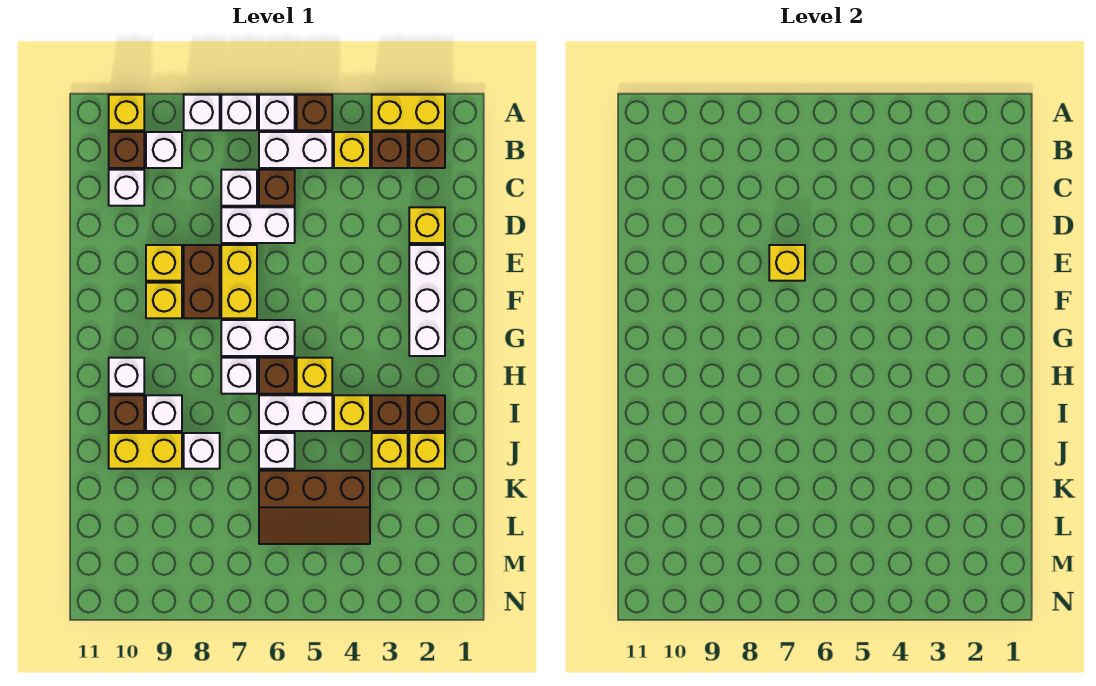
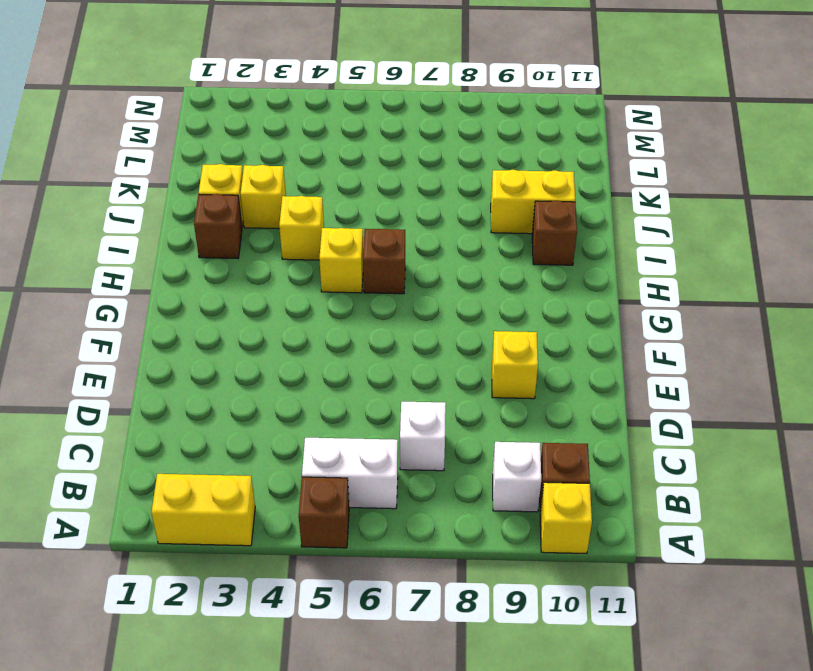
none -> white 1x1 brick [259,95,295,130]
none -> white 1x1 brick [221,95,257,130]
none -> white 1x1 brick [184,95,220,130]
none -> brown 1x1 brick [409,132,445,168]

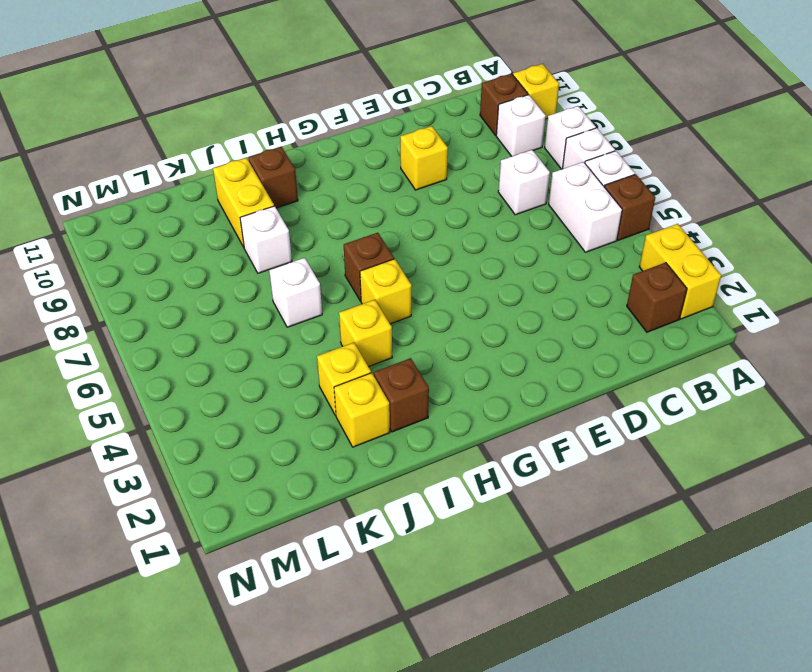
none -> brown 1x1 brick [372,132,408,168]
none -> yellow 1x1 brick [334,132,370,168]
none -> brown 1x1 brick [259,170,295,206]
none -> white 1x1 brick [109,170,144,206]

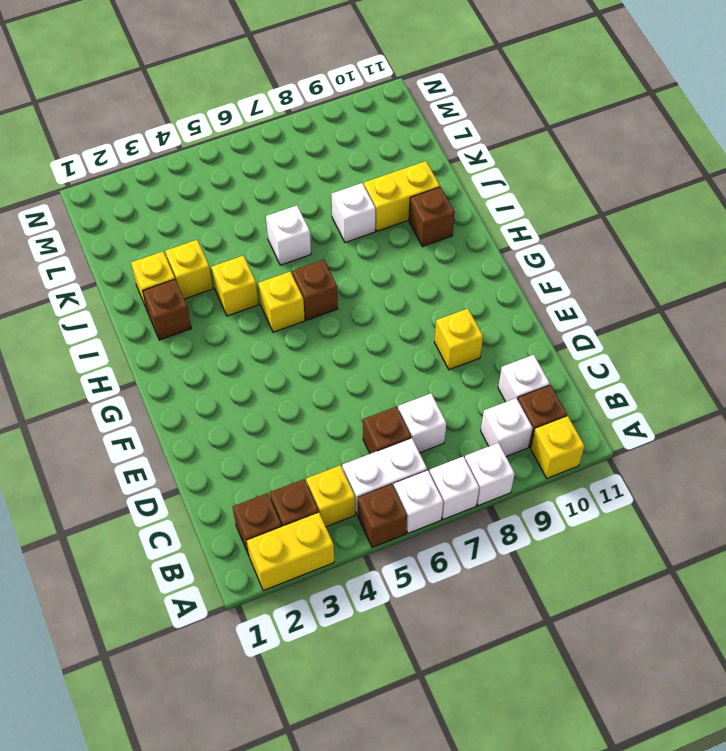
none -> yellow 1x1 brick [409,207,445,243]
none -> white 1x2 brick [221,207,295,243]
none -> white 1x3 brick [409,245,445,356]
none -> yellow 1x2 brick [221,245,257,318]

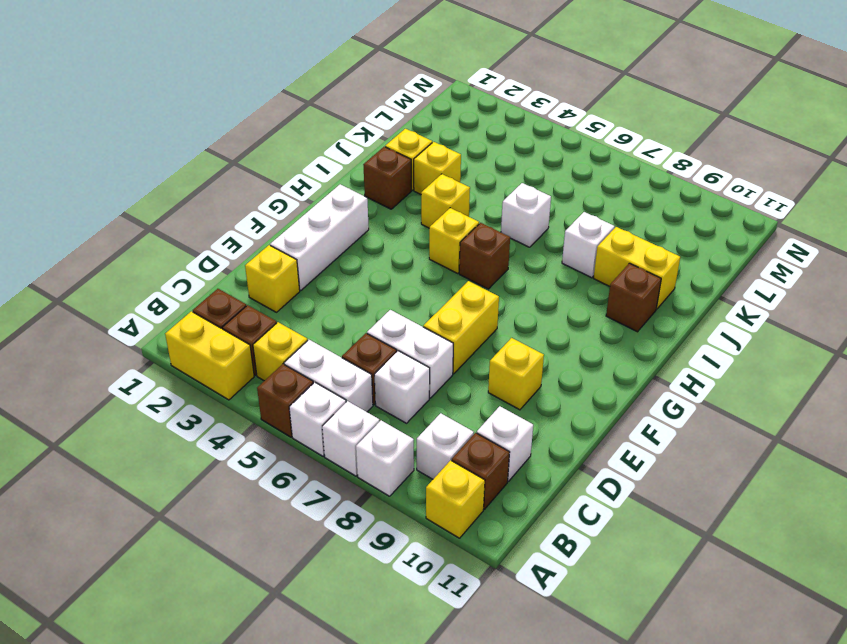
none -> brown 1x2 brick [184,245,220,318]
none -> yellow 1x1 brick [146,283,182,318]
none -> white 1x2 brick [221,320,295,356]
none -> white 1x1 brick [221,358,257,394]

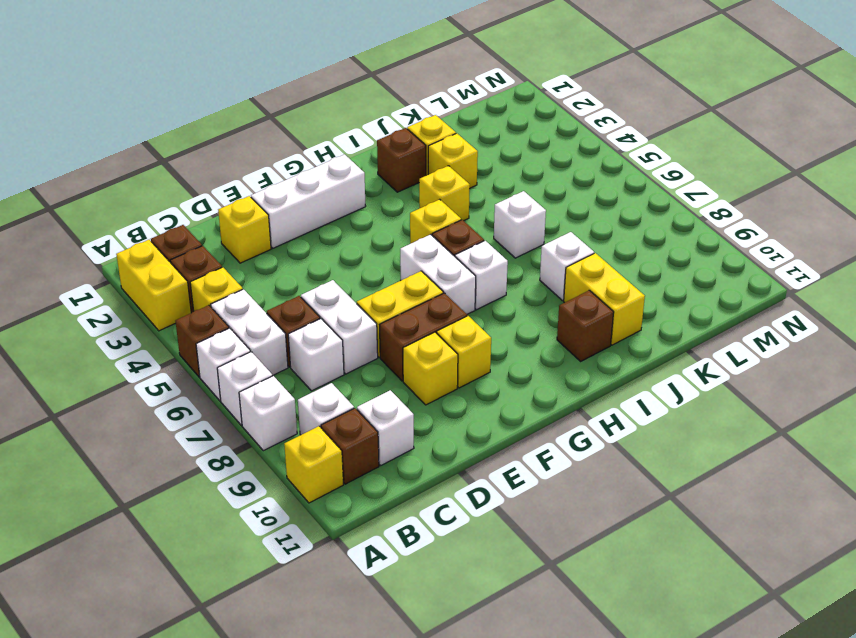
none -> white 1x1 brick [109,358,144,394]
none -> brown 1x1 brick [372,395,408,431]
none -> white 1x2 brick [259,395,332,431]
none -> white 1x1 brick [146,395,182,431]

